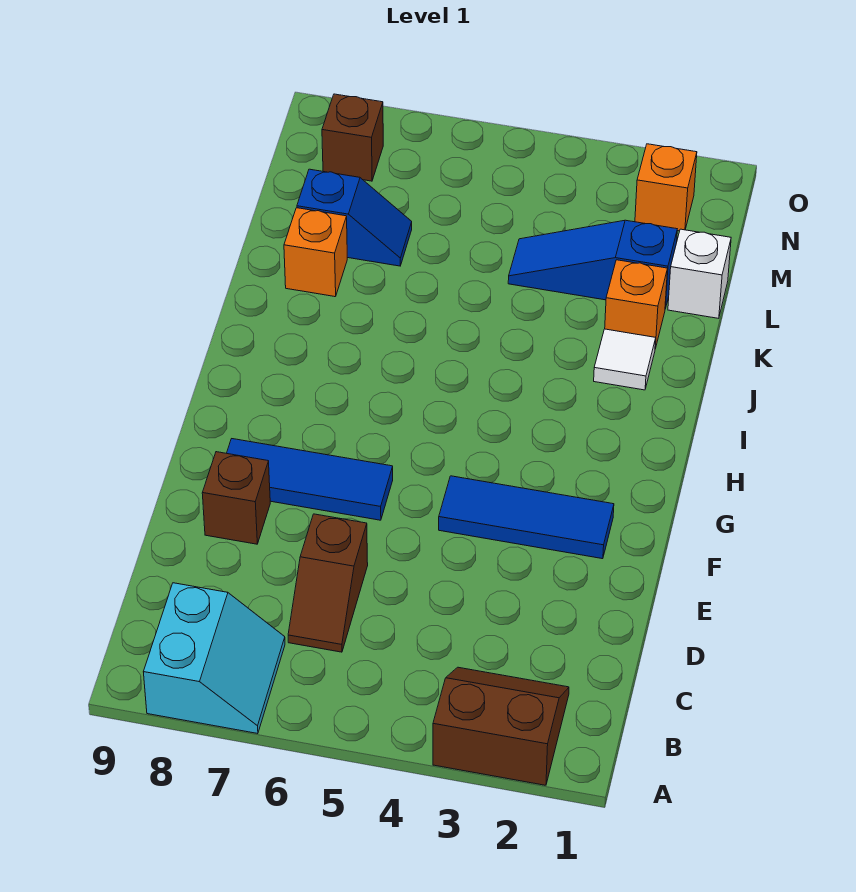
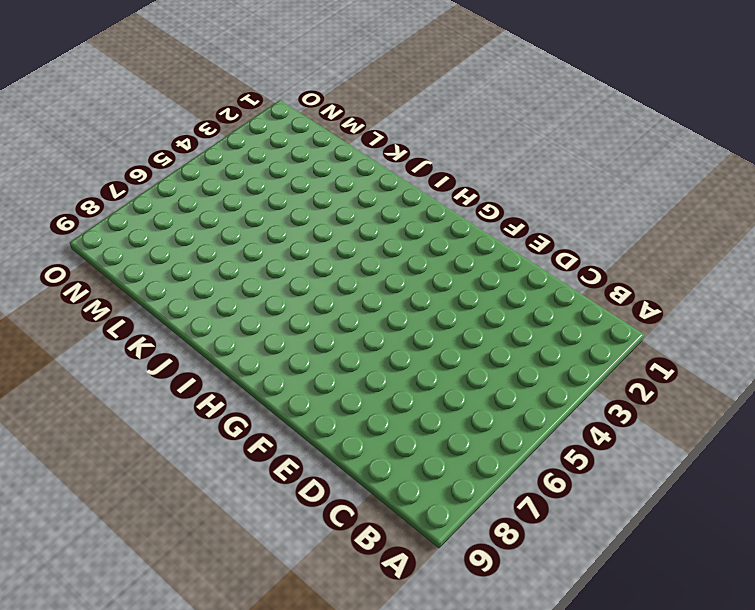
none -> brown 2x2 slope [433,667,569,785]
none -> cyan 2x2 slope [144,583,285,734]
none -> brown 1x2 slope [288,514,368,652]

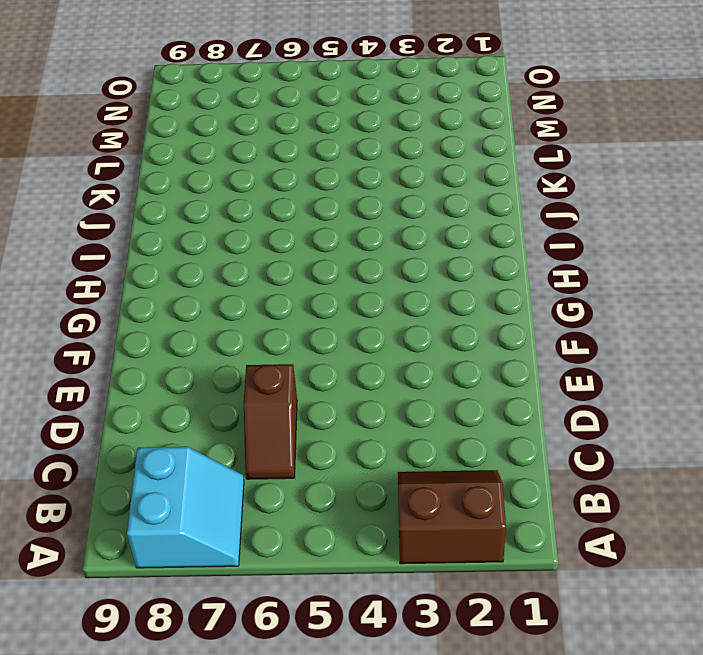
none -> brown 1x1 brick [202,452,270,544]
none -> blue 1x3 tile [439,476,614,559]
none -> blue 1x3 tile [227,439,393,520]

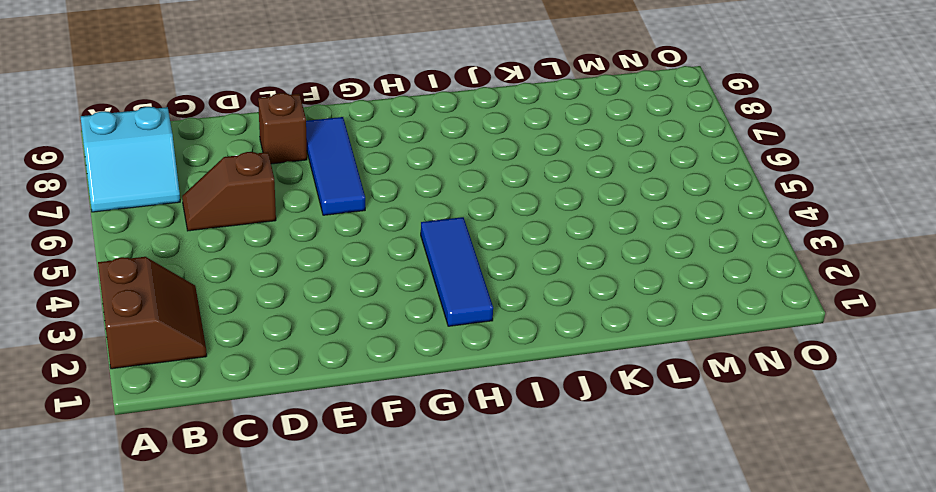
blue 1x3 tile [421,217,493,326] -> blue 1x3 tile moved to [439,476,614,559]
none -> white 1x1 tile [594,329,656,390]
none -> orange 1x1 brick [605,260,668,349]
none -> orange 1x1 brick [284,208,347,297]

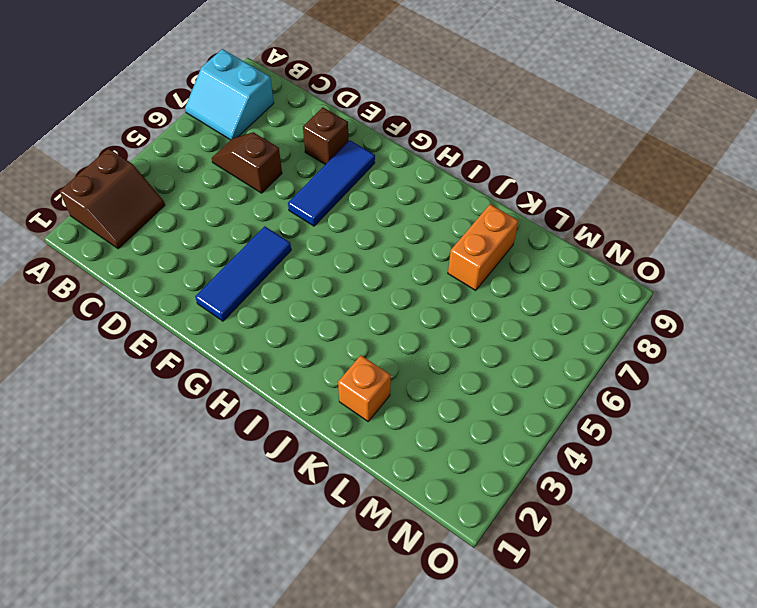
orange 1x2 brick [448,204,518,290] -> orange 1x1 brick [284,208,347,297]
none -> white 1x1 tile [594,329,656,390]
none -> white 1x1 brick [668,229,731,318]
none -> blue 1x3 slope [508,220,677,309]

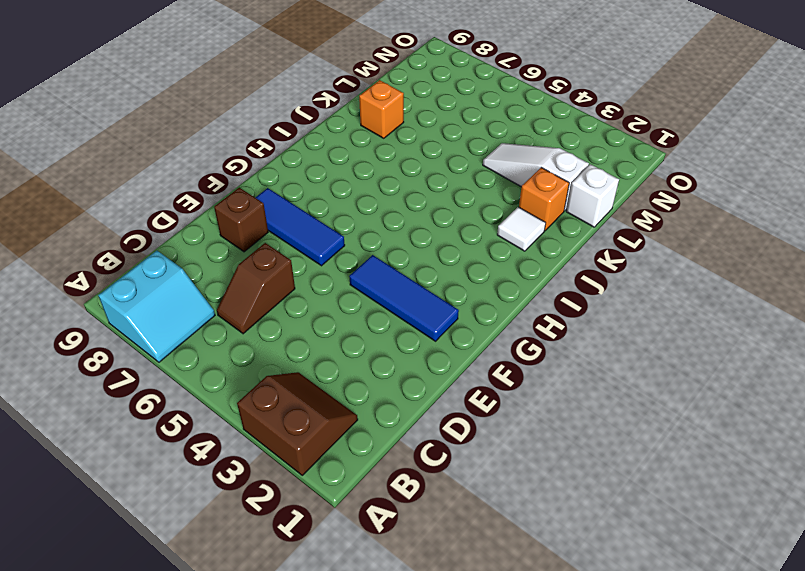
white 1x3 slope [483,143,589,211] -> blue 1x3 slope [508,220,677,309]
none -> blue 1x2 slope [297,169,412,266]
none -> orange 1x1 brick [635,144,697,231]
none -> brown 1x1 brick [322,94,383,181]

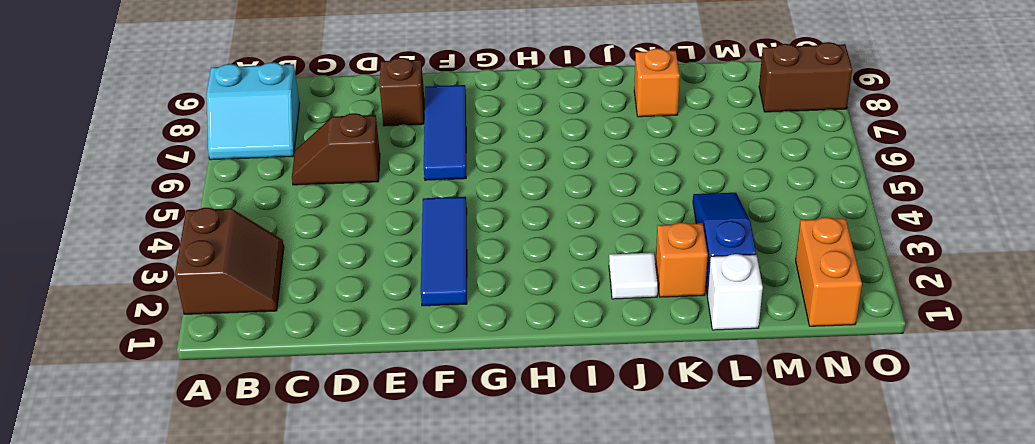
orange 1x2 brick [796,217,862,326] -> orange 1x1 brick [635,144,697,231]
brown 1x2 brick [759,42,852,112] -> brown 1x1 brick [322,94,383,181]
none -> blue 1x2 slope [297,169,412,266]

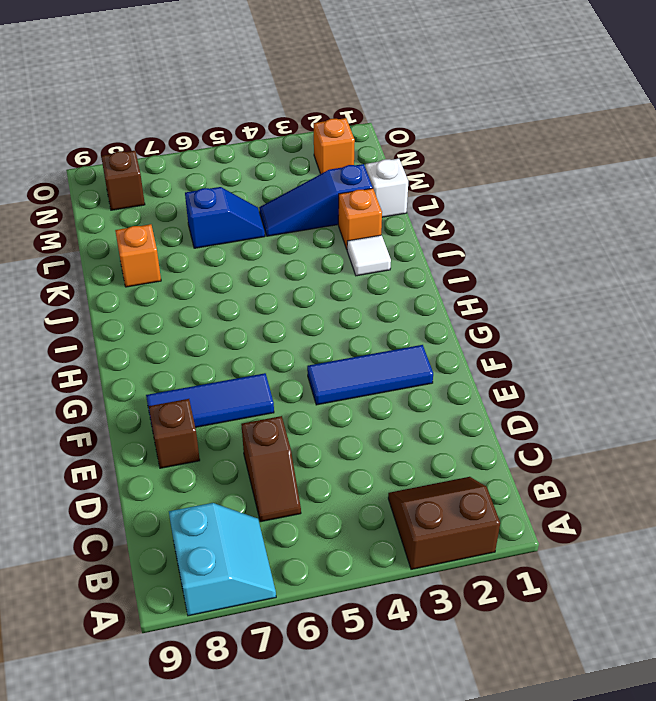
blue 1x2 slope [185,187,265,248] -> blue 1x2 slope moved to [297,169,412,266]

